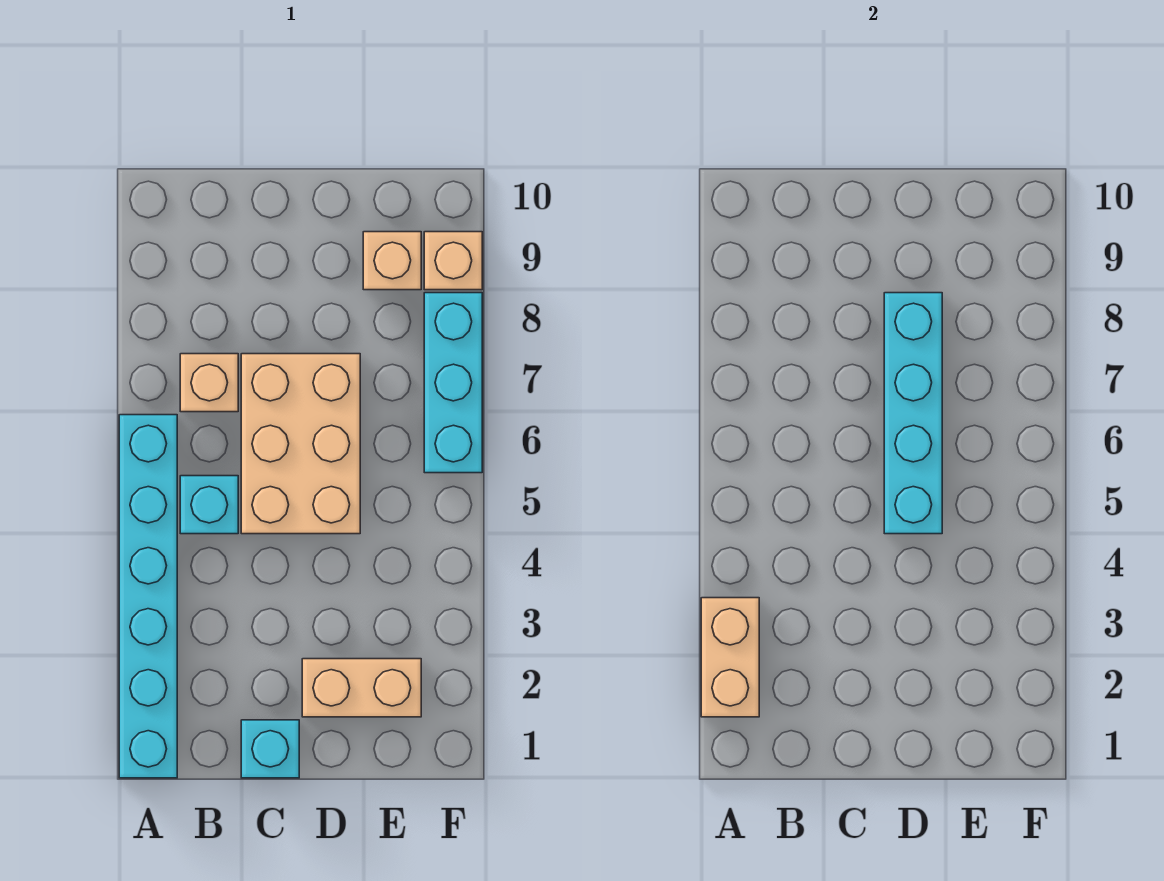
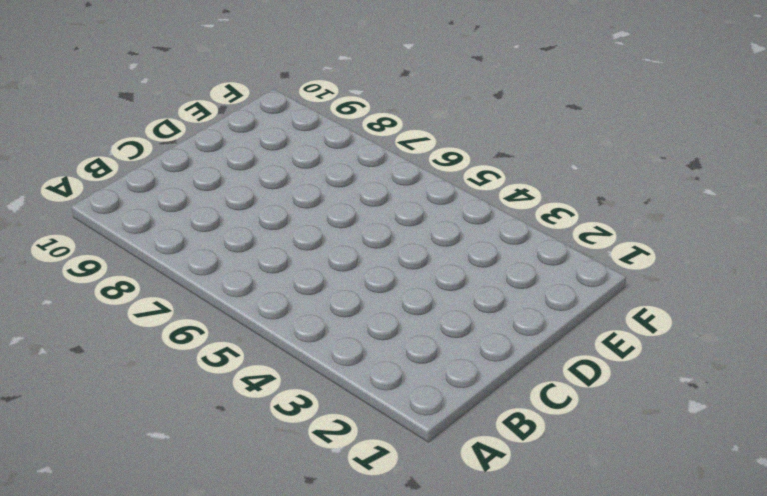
none -> cyan 1x6 brick [119,415,177,778]
none -> cyan 1x1 brick [180,476,238,534]

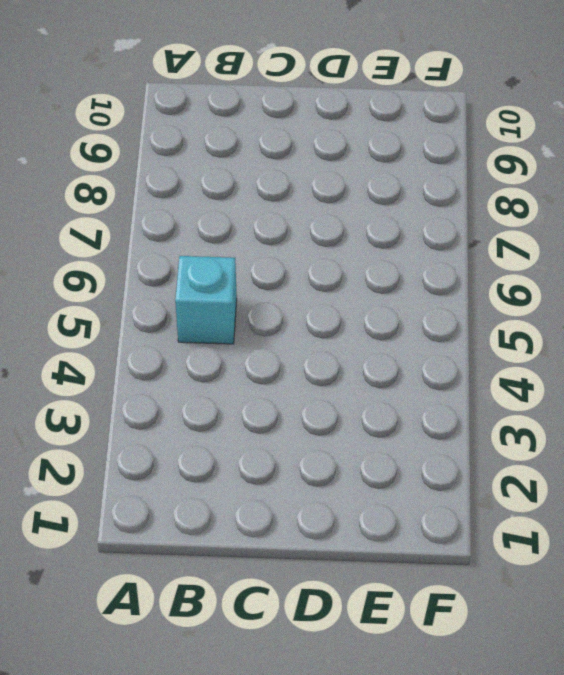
none -> cyan 1x6 brick [119,415,177,778]
none -> tan 1x1 brick [180,354,238,412]

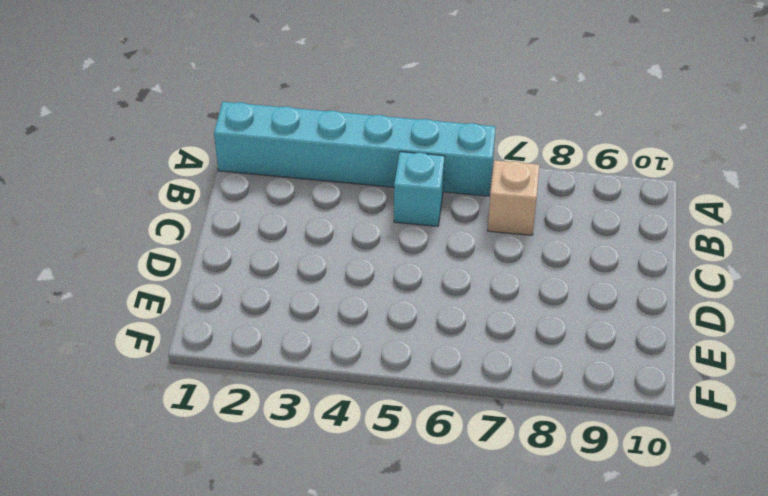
none -> cyan 1x1 brick [241,720,299,778]
none -> tan 2x3 brick [241,354,360,534]

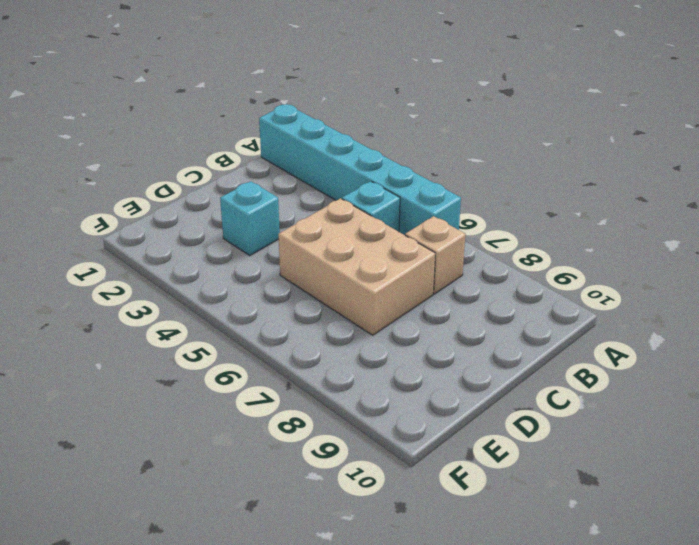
cyan 1x1 brick [220,181,280,256] -> cyan 1x1 brick moved to [241,720,299,778]
none -> tan 1x2 brick [302,659,421,717]
none -> tan 1x1 brick [363,232,421,290]

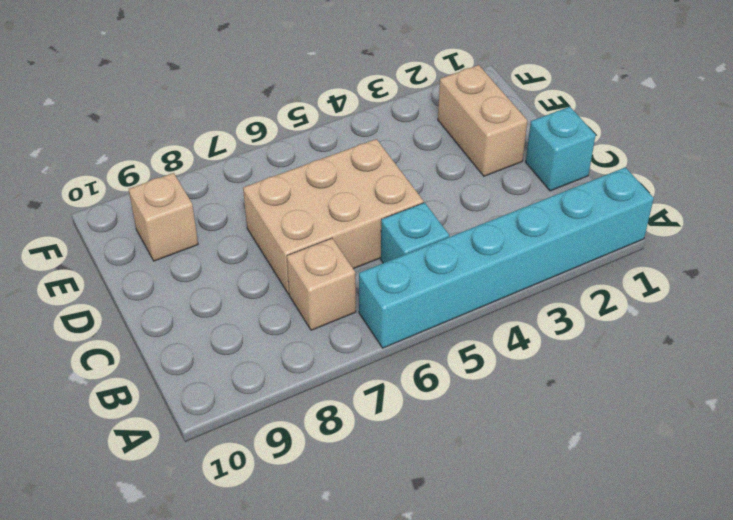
none -> cyan 1x3 brick [424,293,482,473]
none -> tan 1x1 brick [424,232,482,290]

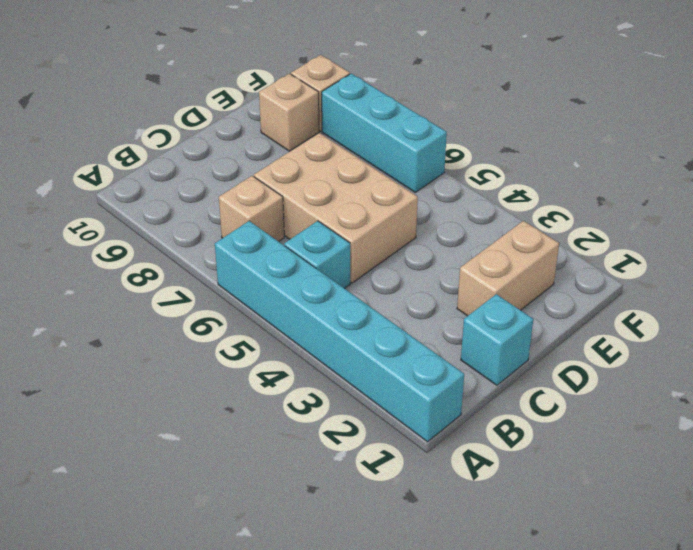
none -> tan 1x2 brick [701,598,759,717]
none -> cyan 1x4 brick [884,293,942,534]

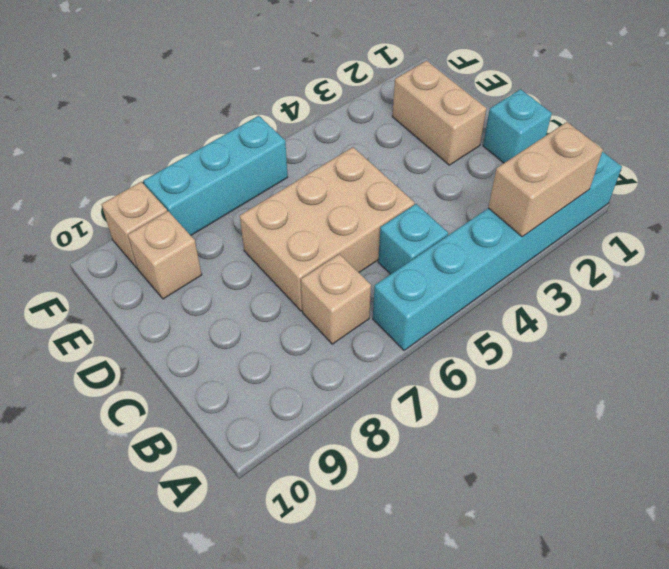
none -> cyan 1x4 brick [884,293,942,534]

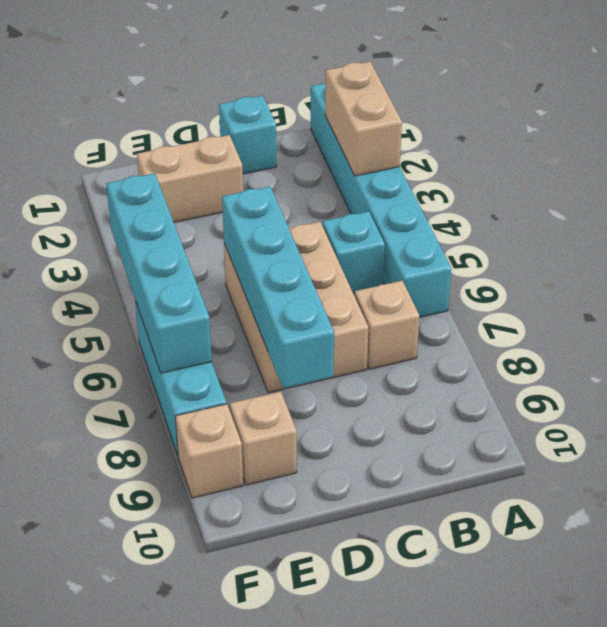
cyan 1x4 brick [106,173,212,373] -> none

